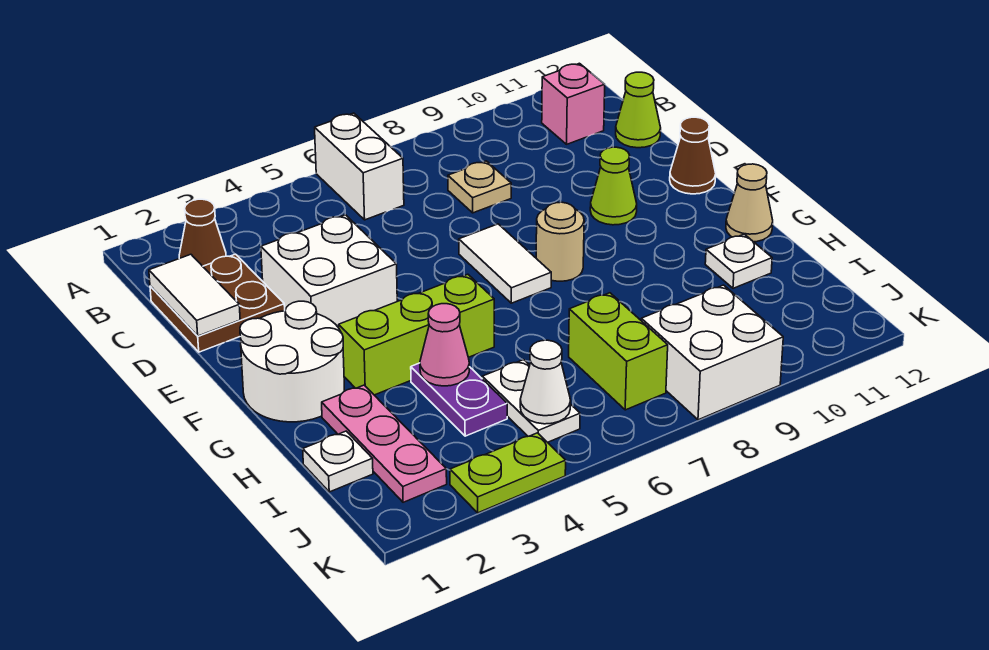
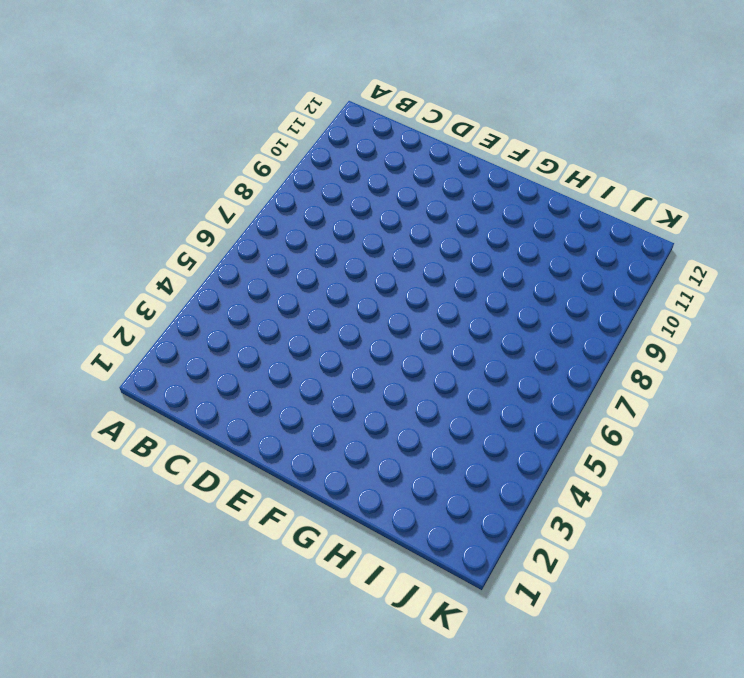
none -> white 1x2 brick [315,113,404,220]
none -> brown 1x1 cone [179,199,226,266]
none -> pink 1x1 brick [542,63,605,144]

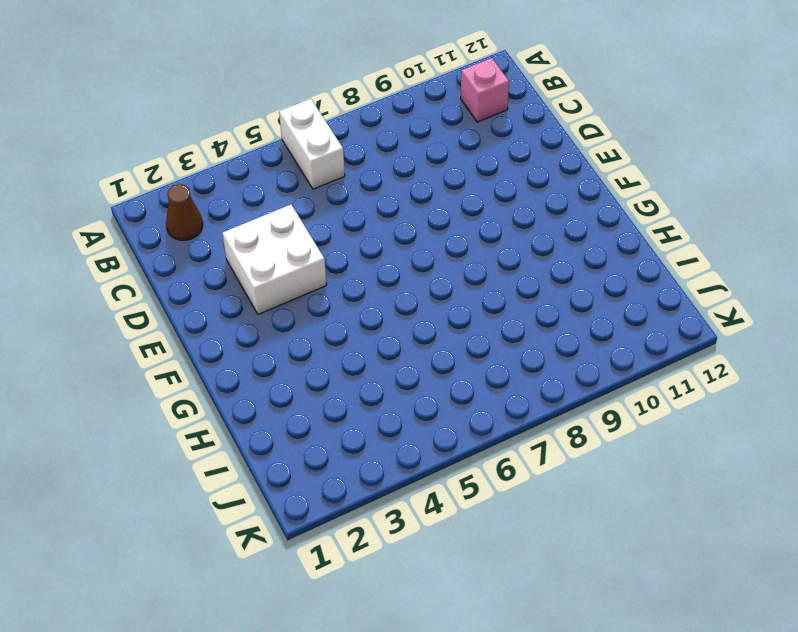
none -> brown 2x2 plate [150,254,285,352]
none -> tan 1x1 plate [448,161,511,213]
none -> lime 1x1 cone [616,72,661,148]

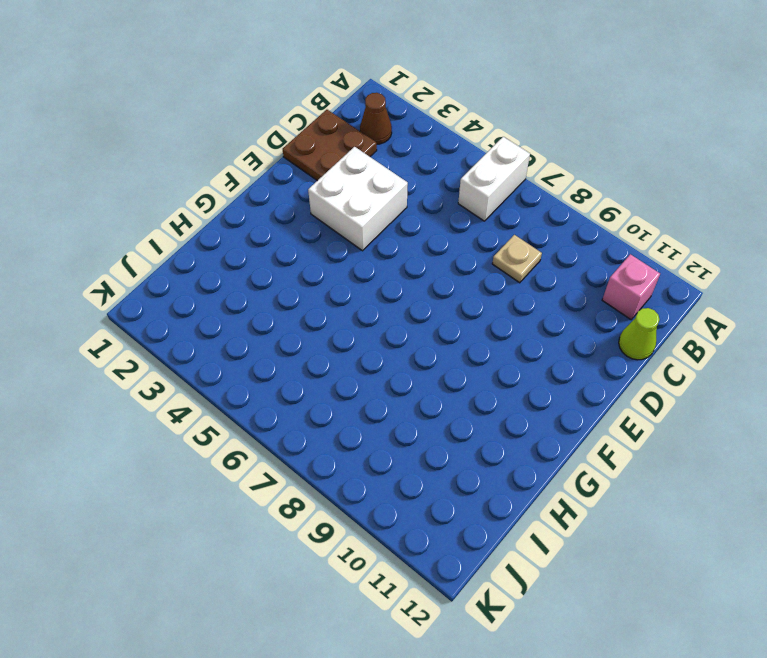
none -> white 1x2 tile [459,224,551,303]
none -> lime 1x1 cone [590,147,637,225]
none -> brown 1x1 cone [670,117,716,194]

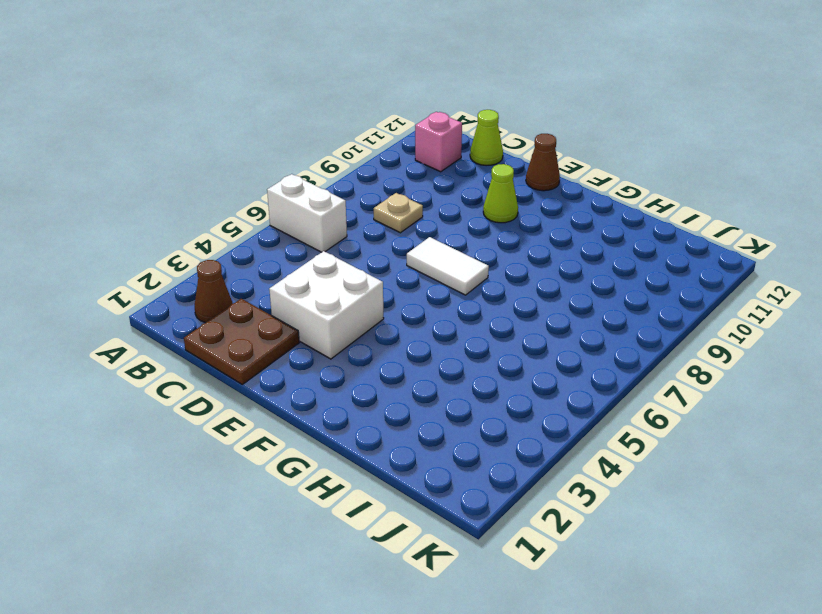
none -> white 2x2 round brick [240,301,344,422]
none -> tan 1x1 round brick [536,202,584,281]
none -> lime 1x3 brick [339,274,494,395]

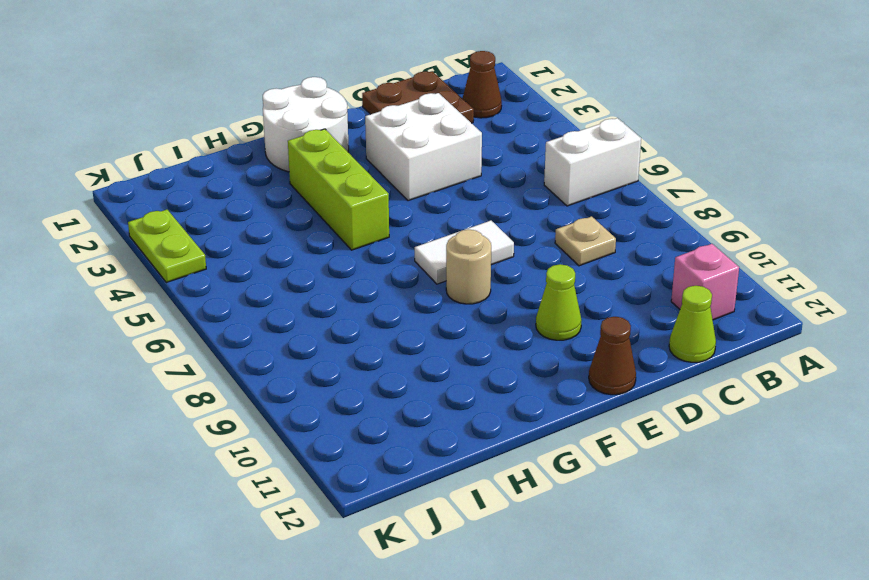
none -> tan 1x1 cone [726,164,773,242]
none -> pink 1x3 plate [322,385,447,502]
none -> purple 1x2 plate [411,363,507,436]

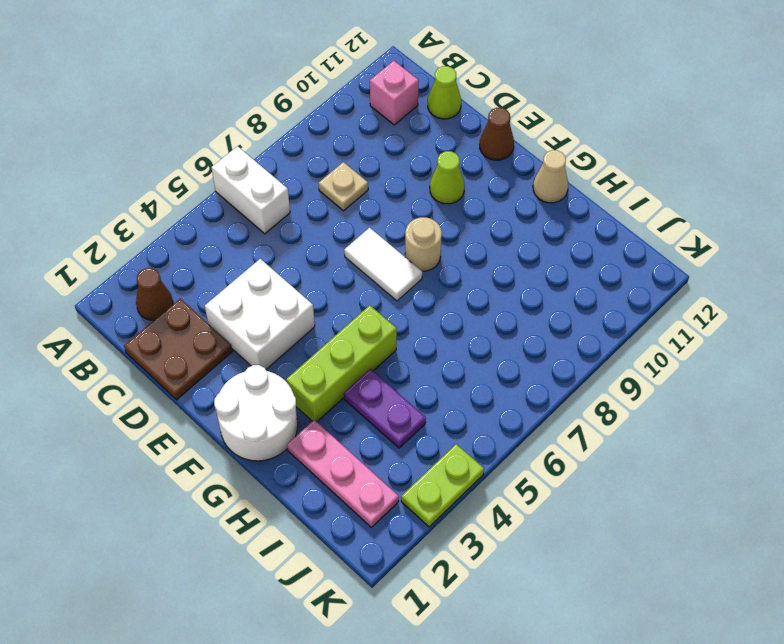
none -> white 1x1 plate [705,234,772,288]
none -> white 1x1 plate [303,431,373,492]
none -> white 1x2 plate [482,360,580,442]

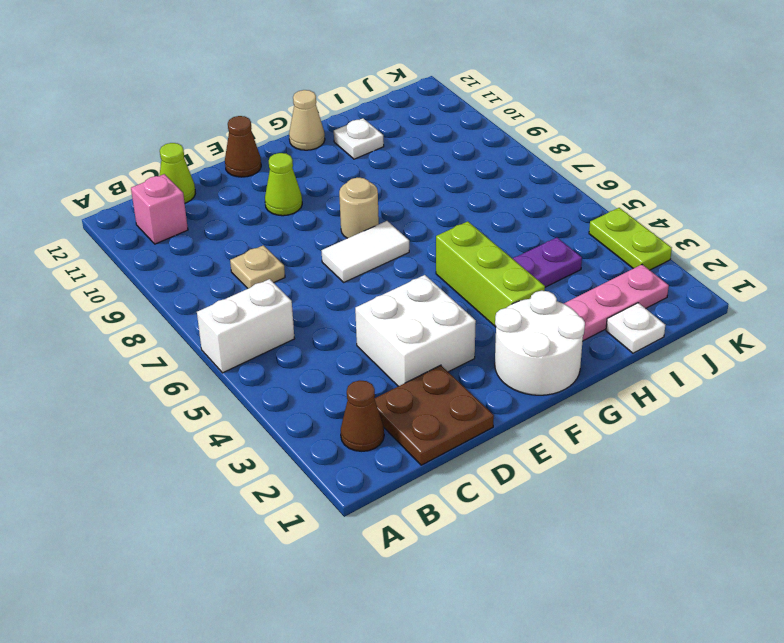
none -> white 1x2 plate [482,360,580,442]
none -> lime 1x2 brick [569,293,668,410]
none -> white 2x2 brick [641,285,783,420]

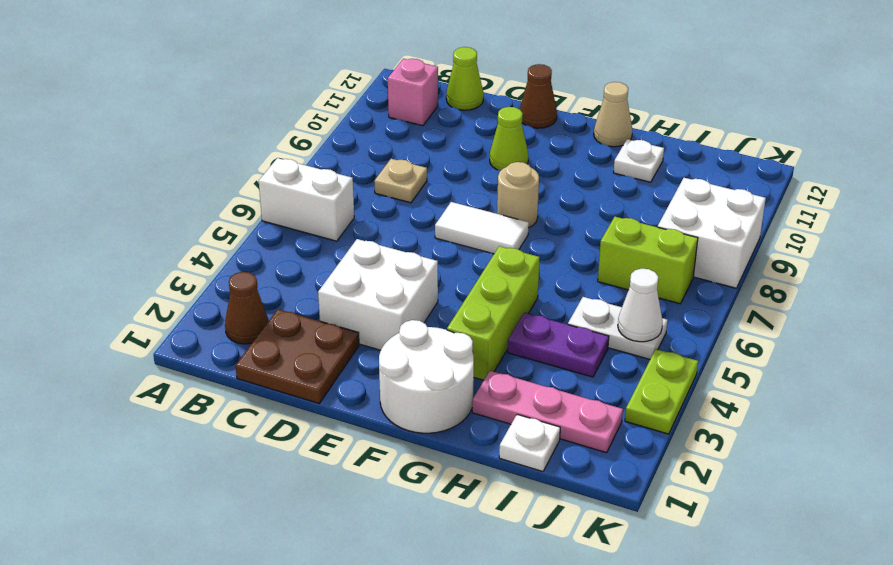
none -> white 1x2 tile [149,254,240,336]
none -> pink 1x1 cone [420,304,469,386]

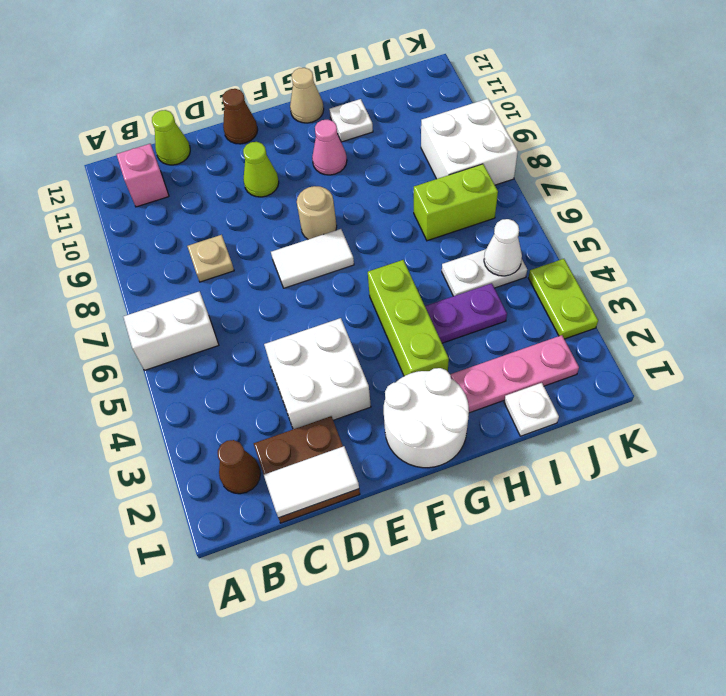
pink 1x1 cone [312,120,347,175] -> pink 1x1 cone moved to [420,304,469,386]

